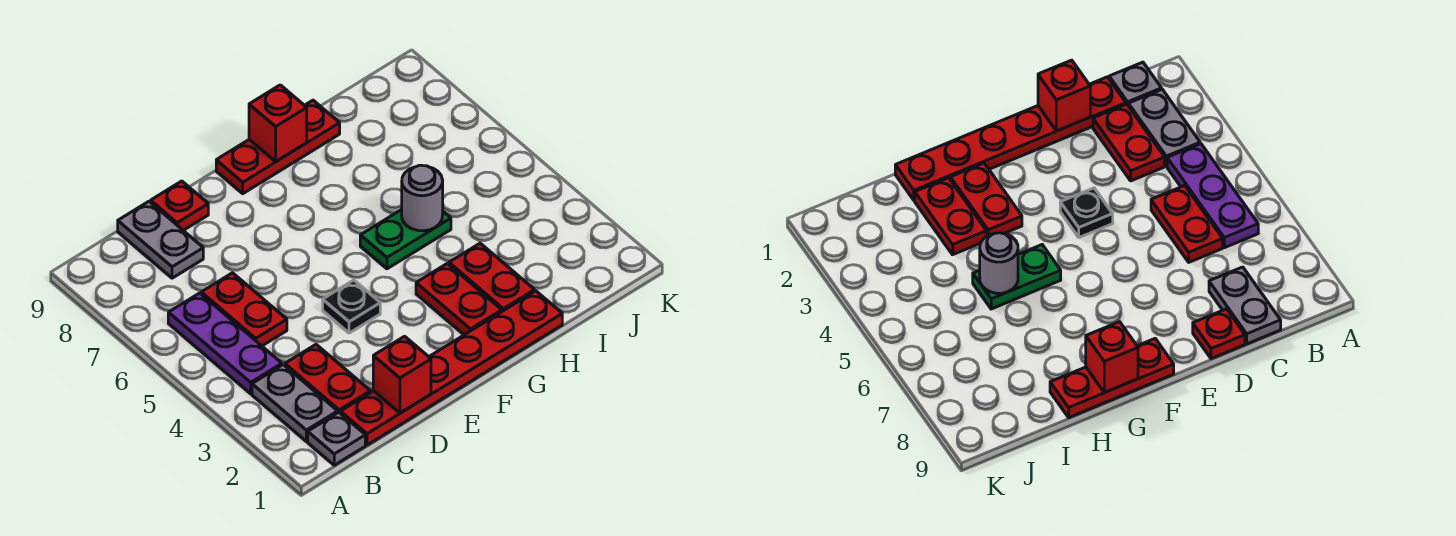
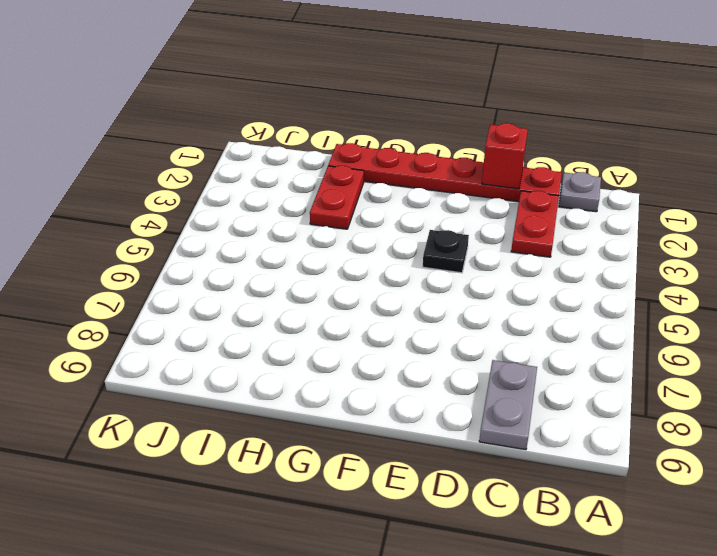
none -> grey 1x2 plate [252,365,338,441]
none -> purple 1x3 plate [168,293,282,394]
none -> red 1x2 plate [201,273,287,346]

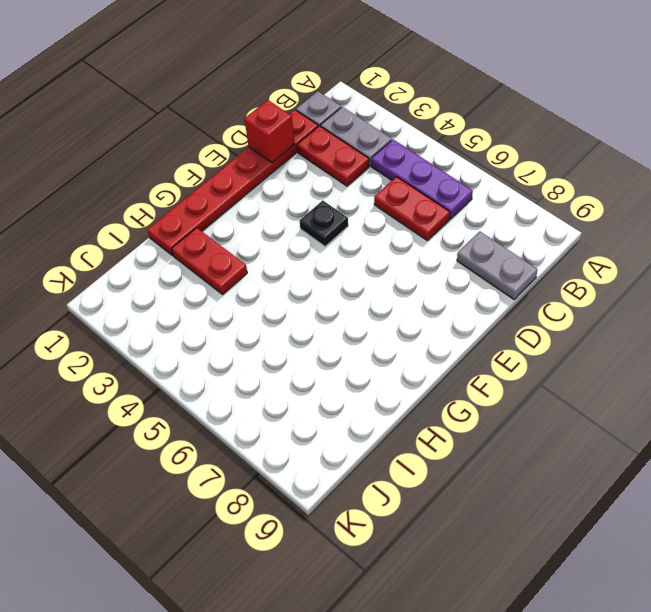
none -> red 1x1 plate [151,181,208,230]
none -> red 1x3 plate [216,100,340,194]
none -> red 1x2 plate [416,263,502,335]

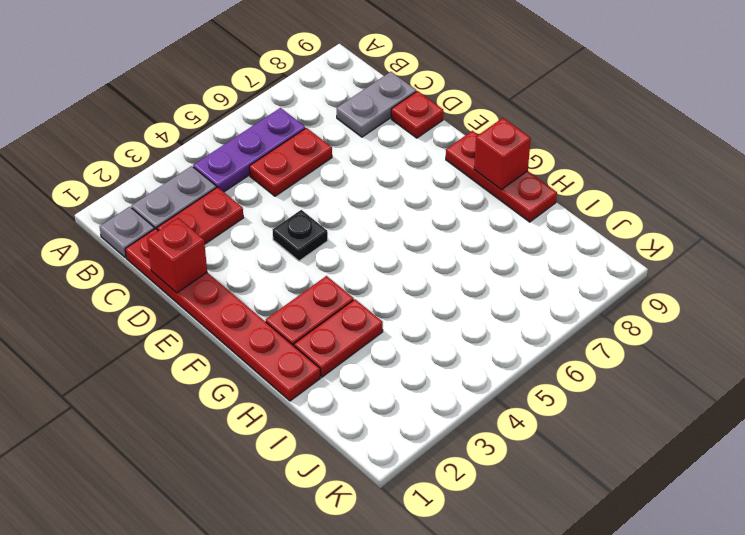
none -> green 1x2 plate [360,210,451,269]
none -> grey 1x1 round brick [402,165,443,231]

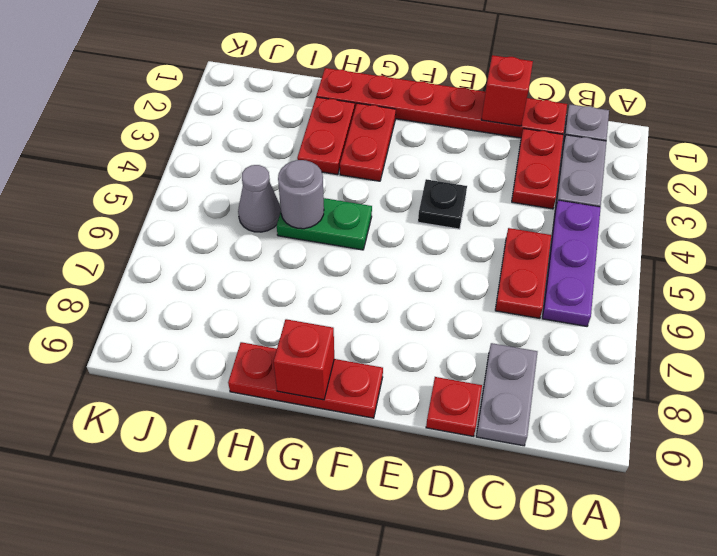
grey 1x1 cone [238,165,281,232] -> none

